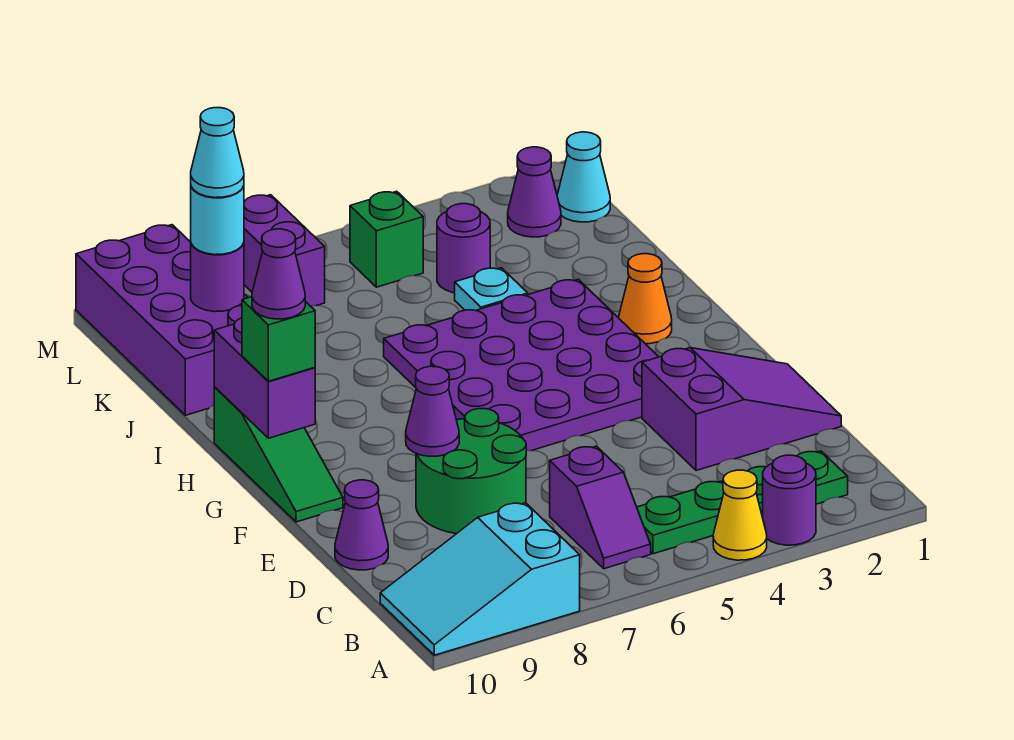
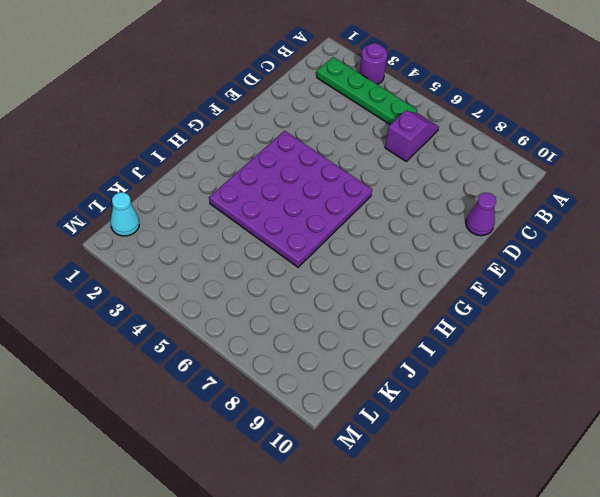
none -> yellow 1x1 cone [713,470,767,560]
none -> cyan 2x3 slope [380,503,580,655]
none -> purple 2x3 slope [642,348,841,471]

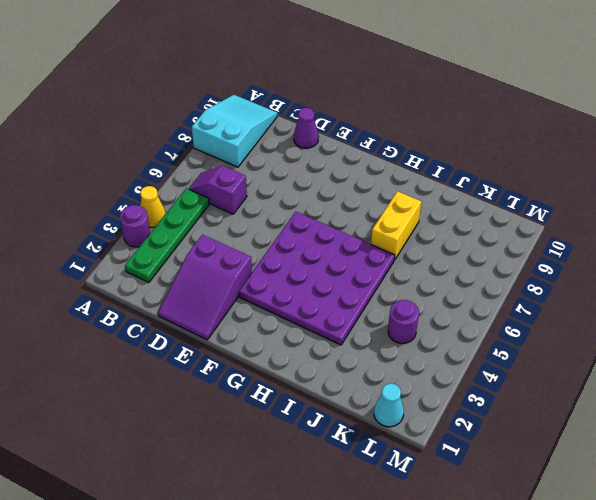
yellow 1x2 brick [371,191,421,260] -> none
none -> green 2x2 round brick [416,409,526,534]
none -> green 1x3 slope [214,387,343,522]
none -> orange 1x1 cone [618,254,672,344]

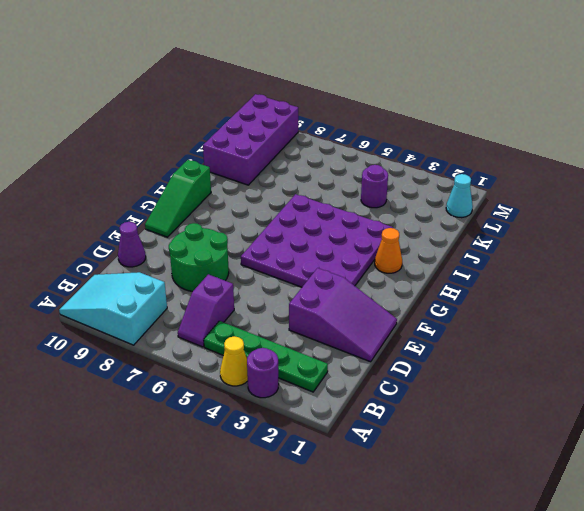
none -> cyan 1x1 plate [455,268,528,311]
none -> purple 1x1 cone [508,147,561,237]
none -> green 1x1 brick [350,191,423,287]

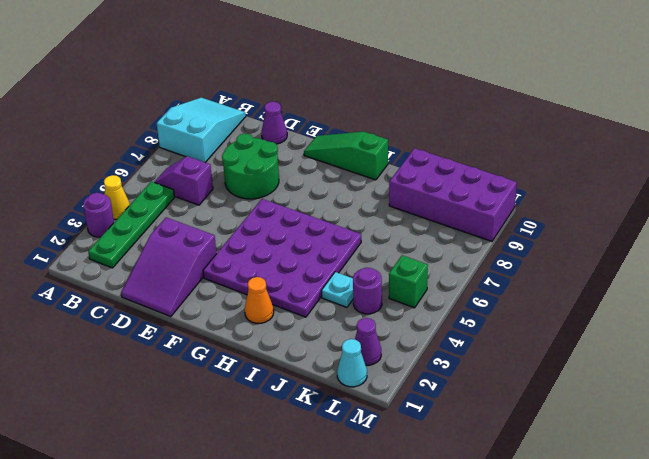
none -> purple 1x2 brick [244,195,325,306]
none -> purple 1x1 cone [406,366,459,456]
none -> purple 1x2 brick [214,318,315,438]

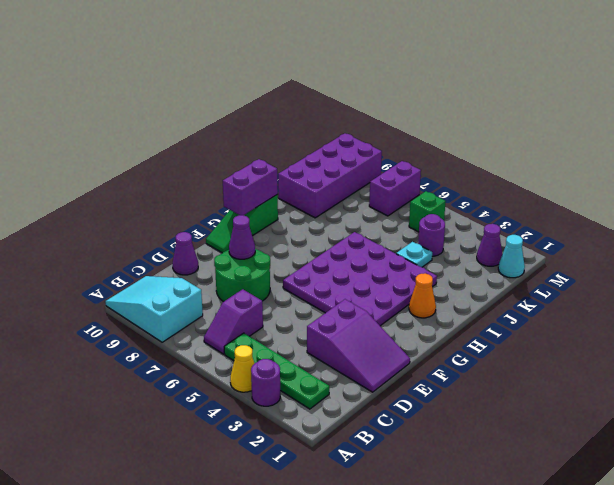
none -> purple 1x1 round brick [191,243,244,312]
none -> green 1x1 brick [242,297,315,381]
none -> cyan 1x1 round brick [191,186,244,255]

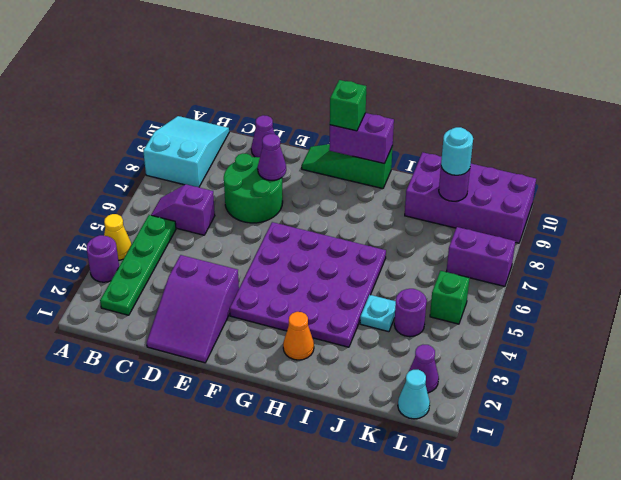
none -> purple 1x1 cone [252,229,305,319]
none -> cyan 1x1 cone [191,108,244,198]

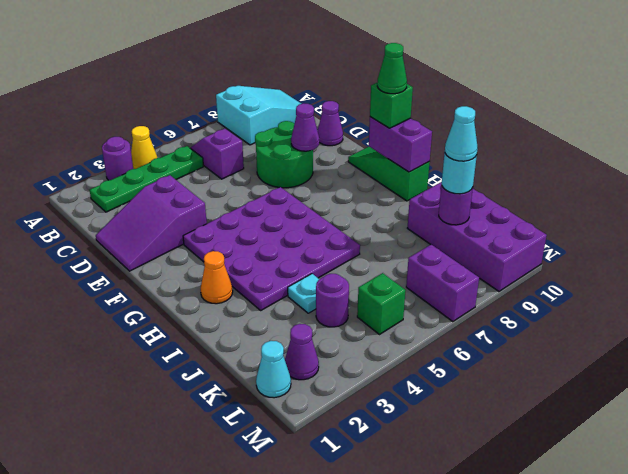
green 1x1 cone [377,43,407,94] -> purple 1x1 cone [252,229,305,319]

